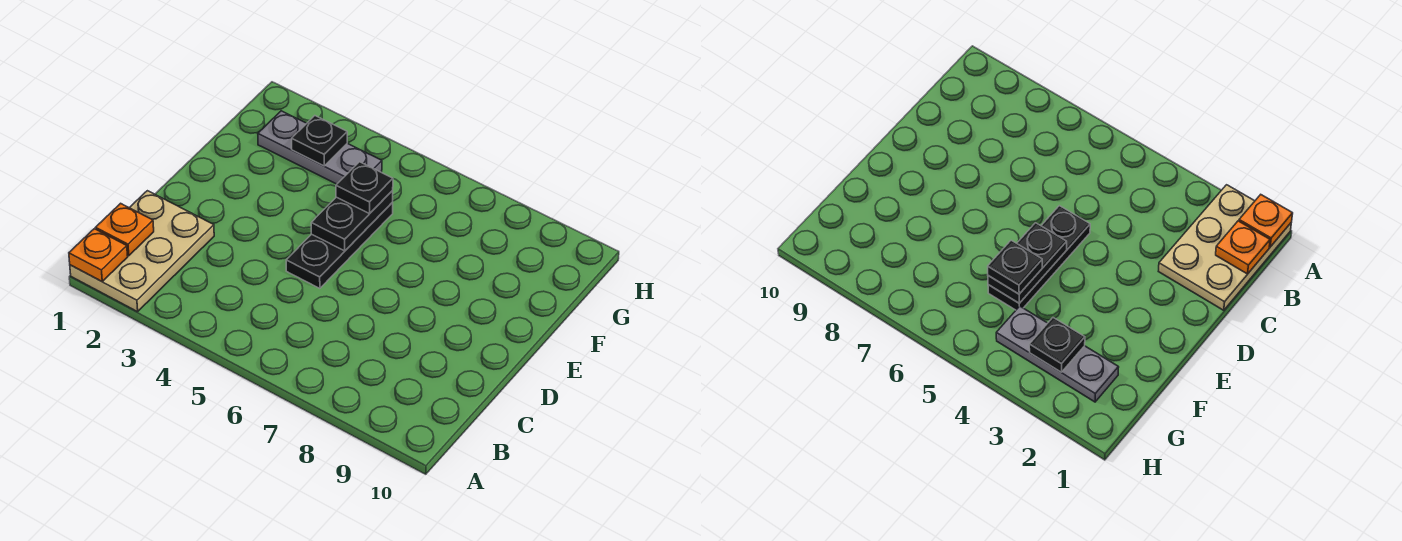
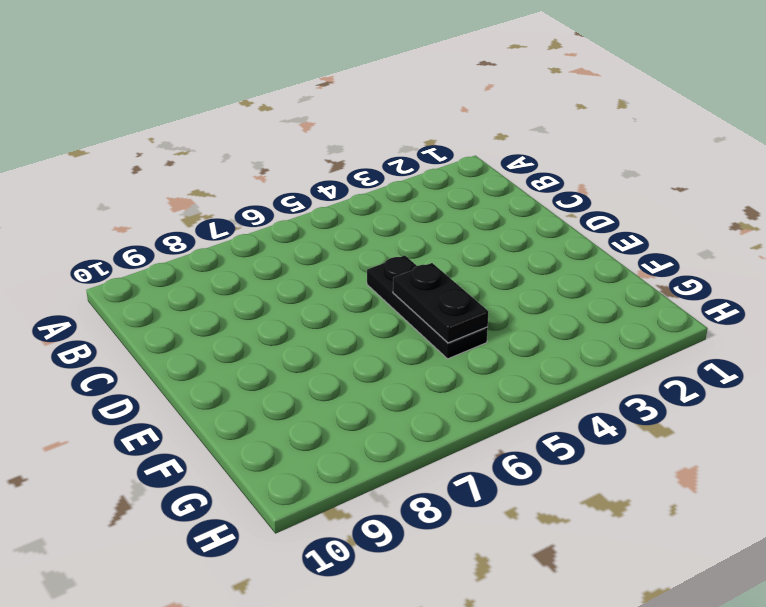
none -> tan 2x3 plate [70,191,214,312]
none -> grey 1x3 plate [258,111,382,184]

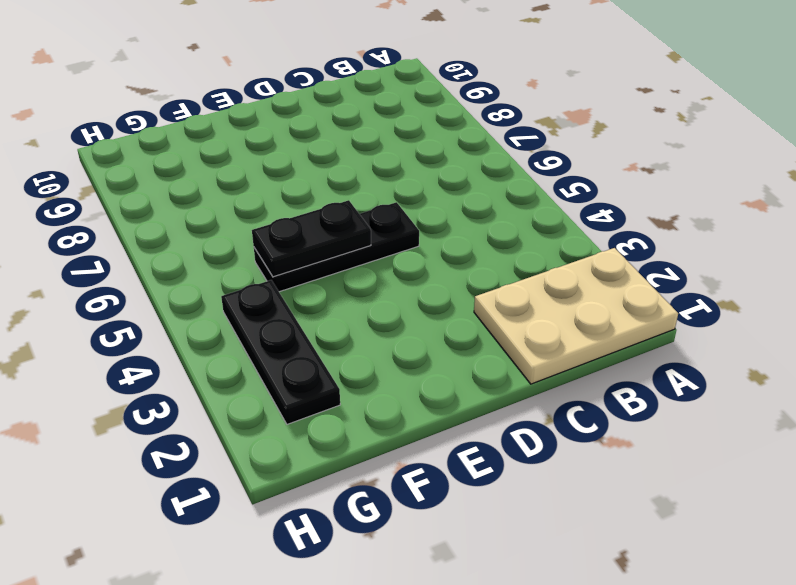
black 1x3 plate [221,280,340,424] -> grey 1x3 plate [258,111,382,184]
none -> orange 1x1 plate [69,229,128,281]
none -> orange 1x1 plate [96,203,154,256]

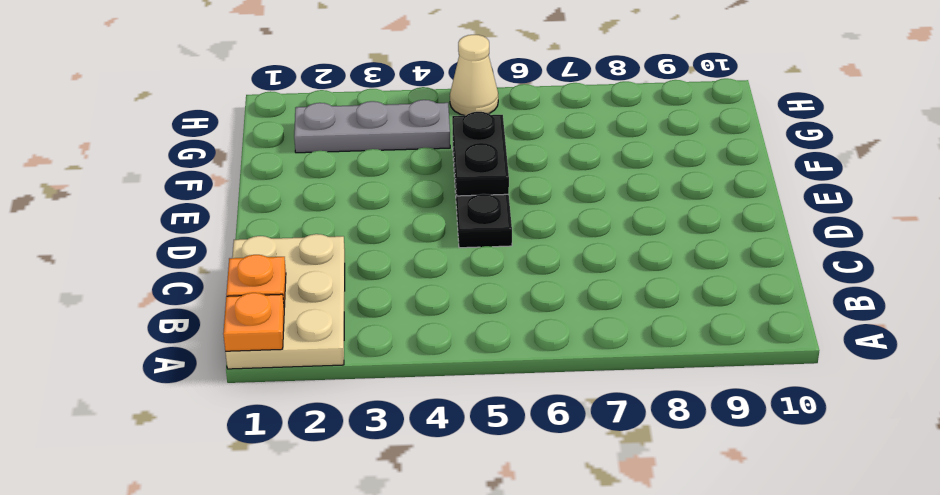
tan 1x1 cone [450,35,498,116] -> none
none -> black 1x1 plate [292,116,347,166]
none -> black 1x1 plate [336,162,393,214]

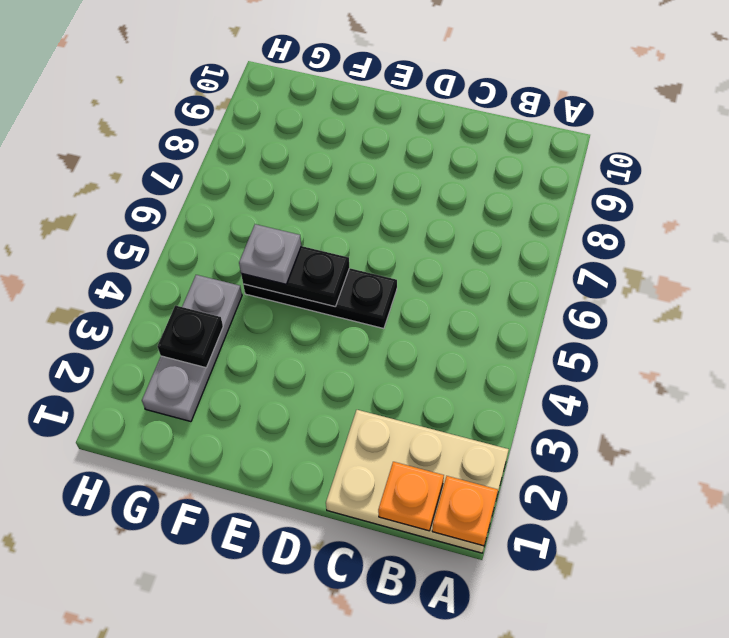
grey 1x1 plate [239,224,301,284] -> black 1x1 plate [336,162,393,214]

